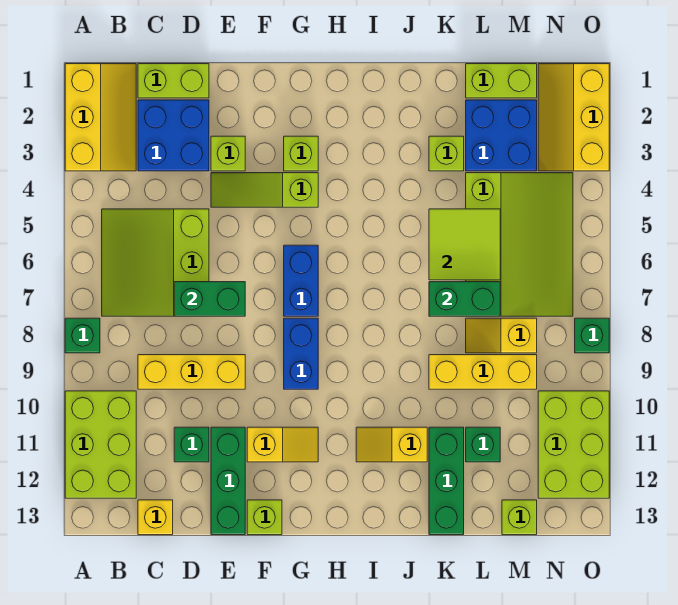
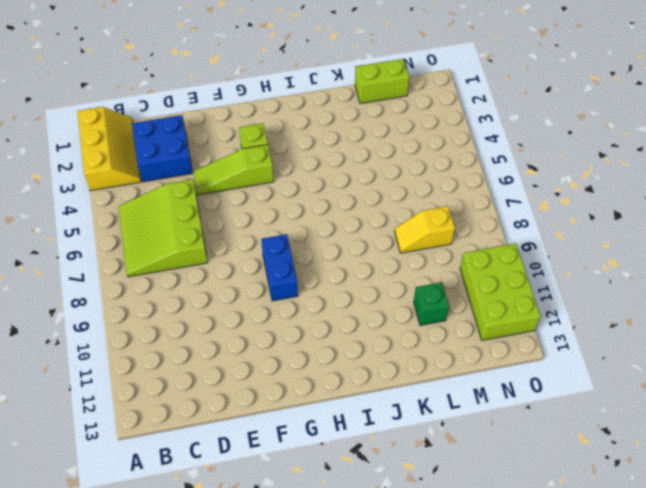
none -> green 1x1 brick [65,318,100,353]
none -> lime 2x3 brick [65,391,136,498]
none -> lime 1x2 brick [138,64,209,98]
none -> yellow 1x3 brick [138,355,245,389]

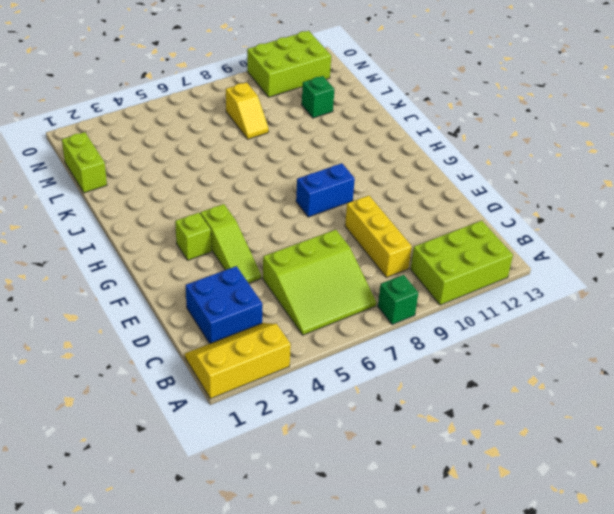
none -> lime 1x2 brick [138,64,209,98]
none -> yellow 1x1 brick [138,500,173,535]
none -> green 1x1 brick [174,427,209,462]
none -> lime 1x1 brick [211,136,245,171]

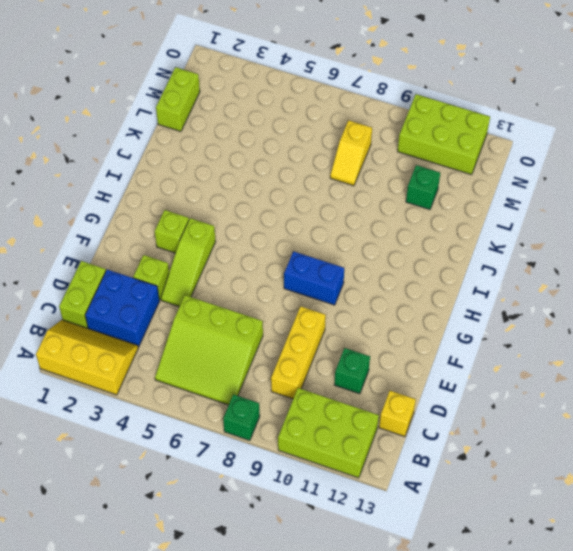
none -> green 1x3 brick [211,427,245,535]
none -> yellow 1x2 slope [247,427,318,462]
none -> lime 1x1 brick [247,500,282,535]
none -> blue 1x2 brick [284,245,318,316]

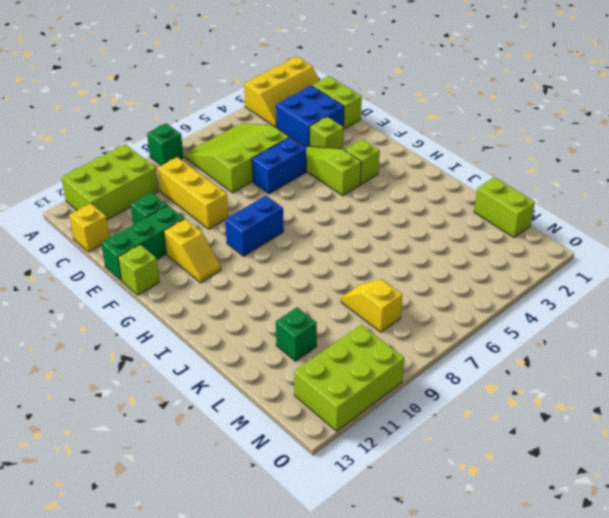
blue 1x2 brick [252,137,306,194] -> blue 1x2 brick moved to [284,245,318,316]
none -> yellow 1x2 slope [356,427,427,462]
none -> lime 1x1 brick [429,136,464,171]
none -> yellow 1x3 brick [429,355,537,389]
none -> green 1x3 brick [429,427,464,535]

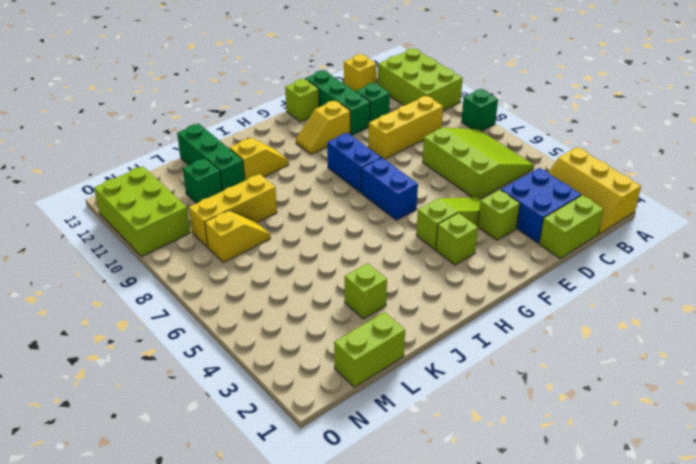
none -> blue 2x2 brick [466,100,537,171]
none -> lime 3x4 slope [466,173,573,316]
none -> lime 1x1 brick [502,500,537,535]
none -> yellow 2x3 slope [538,64,609,171]

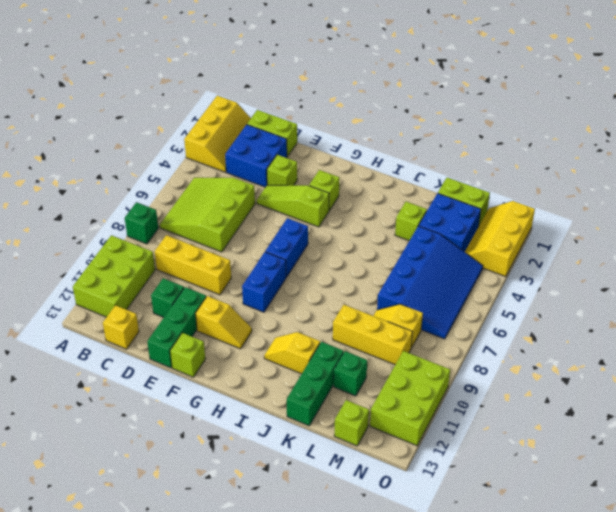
blue 3x4 slope [377,226,483,339] -> lime 3x4 slope [466,173,573,316]
none -> green 1x1 brick [575,318,609,353]
none -> green 1x2 brick [174,282,245,316]
none -> lime 2x2 tile [429,209,500,280]
none -> green 1x2 brick [429,282,500,316]

